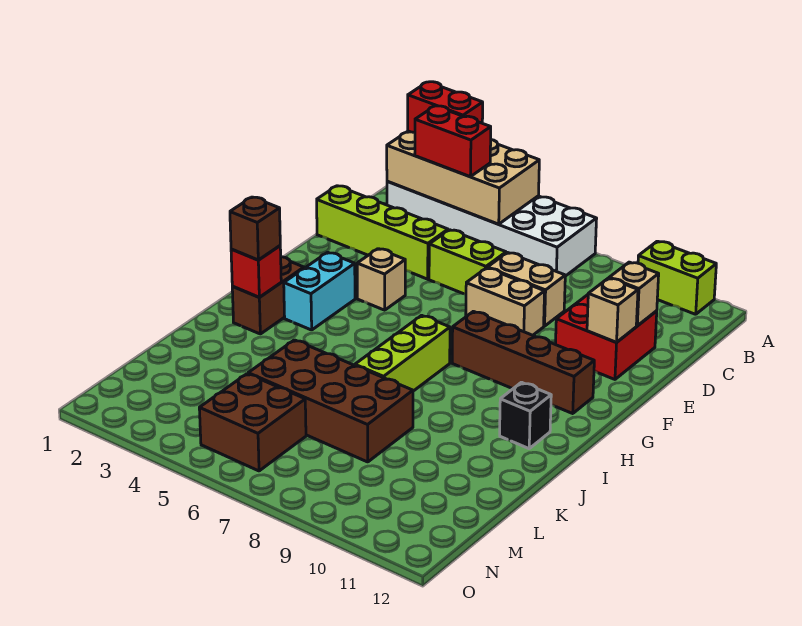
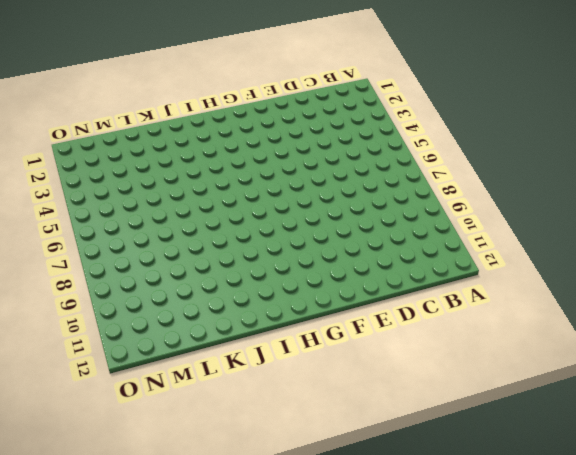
none -> white 2x6 brick [387,181,597,276]
none -> lime 1x2 brick [638,241,716,314]
none -> lime 1x4 brick [317,186,448,279]

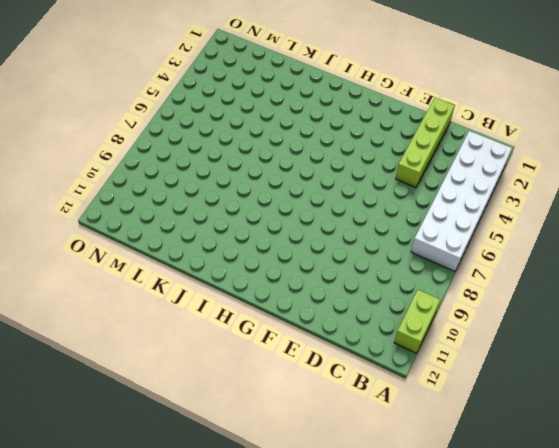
none -> lime 1x2 brick [429,230,506,294]
none -> tan 1x2 brick [488,253,565,326]
none -> red 2x2 brick [556,295,657,379]

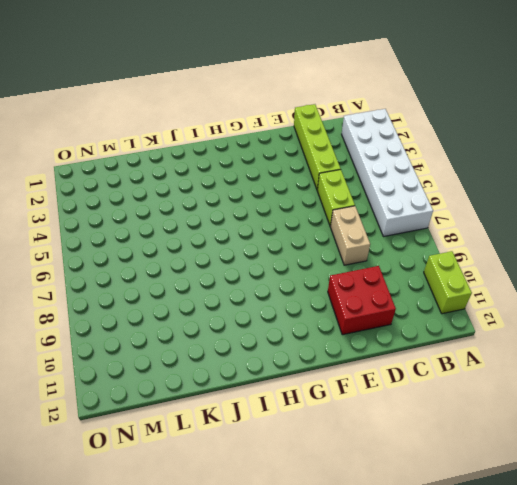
none -> tan 1x2 brick [466,268,545,335]
none -> tan 1x1 brick [357,249,405,310]
none -> cyan 1x2 brick [284,252,355,330]

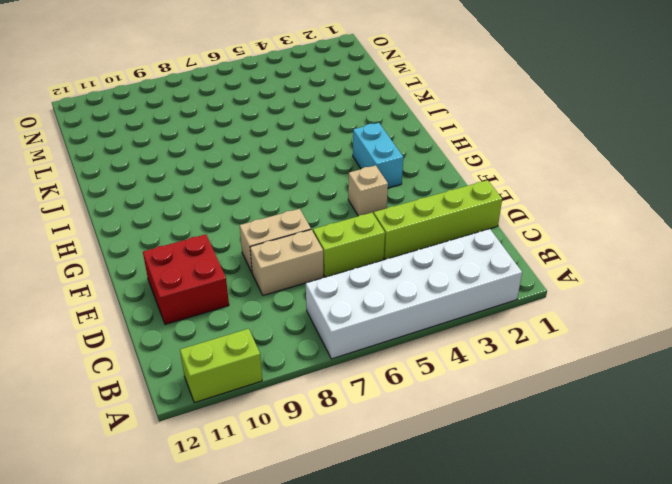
none -> brown 1x4 brick [452,311,594,413]
none -> brown 1x2 brick [232,257,304,334]
none -> lime 1x3 brick [355,315,450,391]

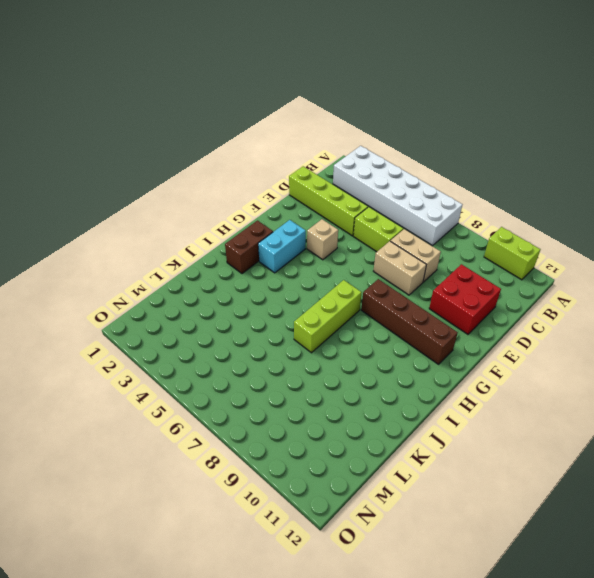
none -> black 1x1 brick [500,382,551,449]
none -> brown 2x4 brick [248,340,413,462]
none -> brown 2x2 brick [199,374,306,471]

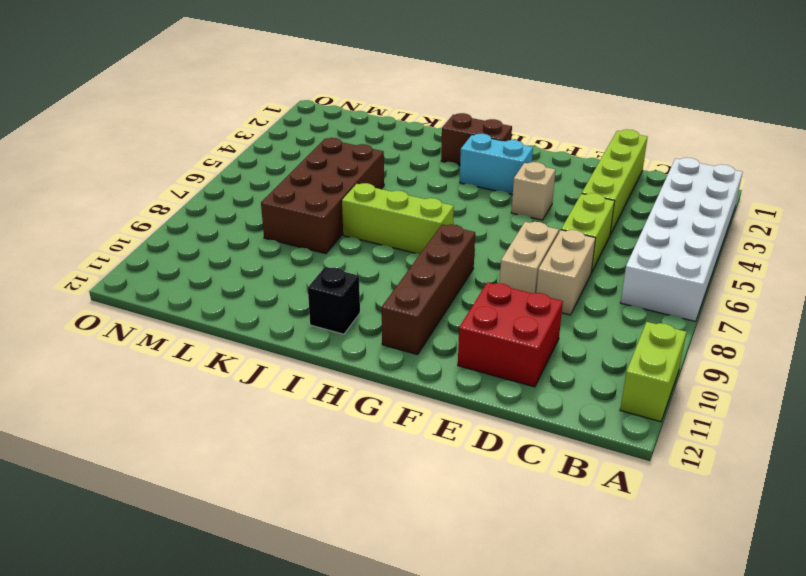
none -> brown 2x2 brick [199,374,306,471]
none -> tan 2x4 brick [387,131,539,224]
none -> tan 1x1 brick [609,262,659,326]

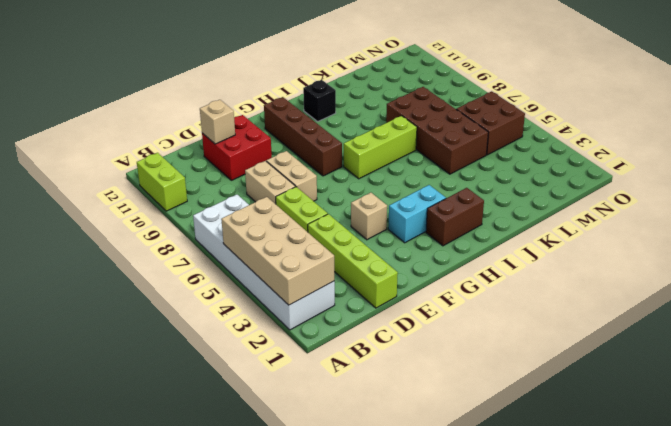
none -> tan 1x1 brick [587,278,638,342]
none -> red 1x1 brick [231,246,281,297]
none -> red 1x2 brick [408,82,483,133]

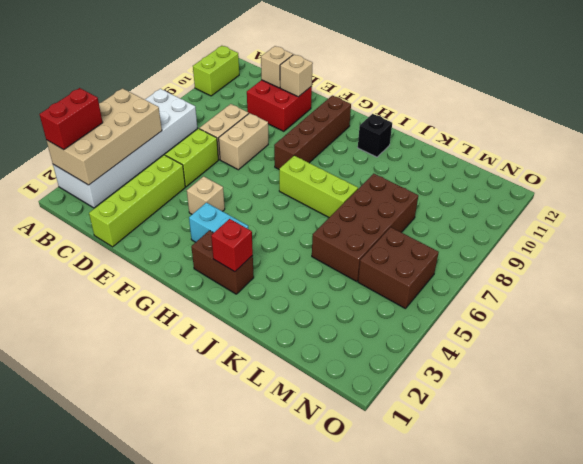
none -> red 1x2 brick [415,106,491,177]
none -> brown 1x1 brick [230,197,280,260]

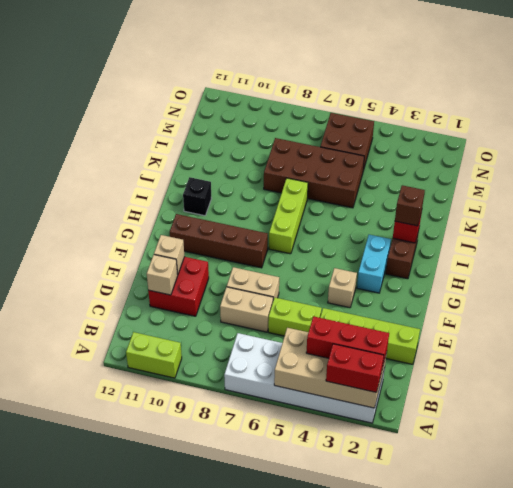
red 1x3 brick [306,316,389,368] -> red 1x2 brick [415,106,491,177]

